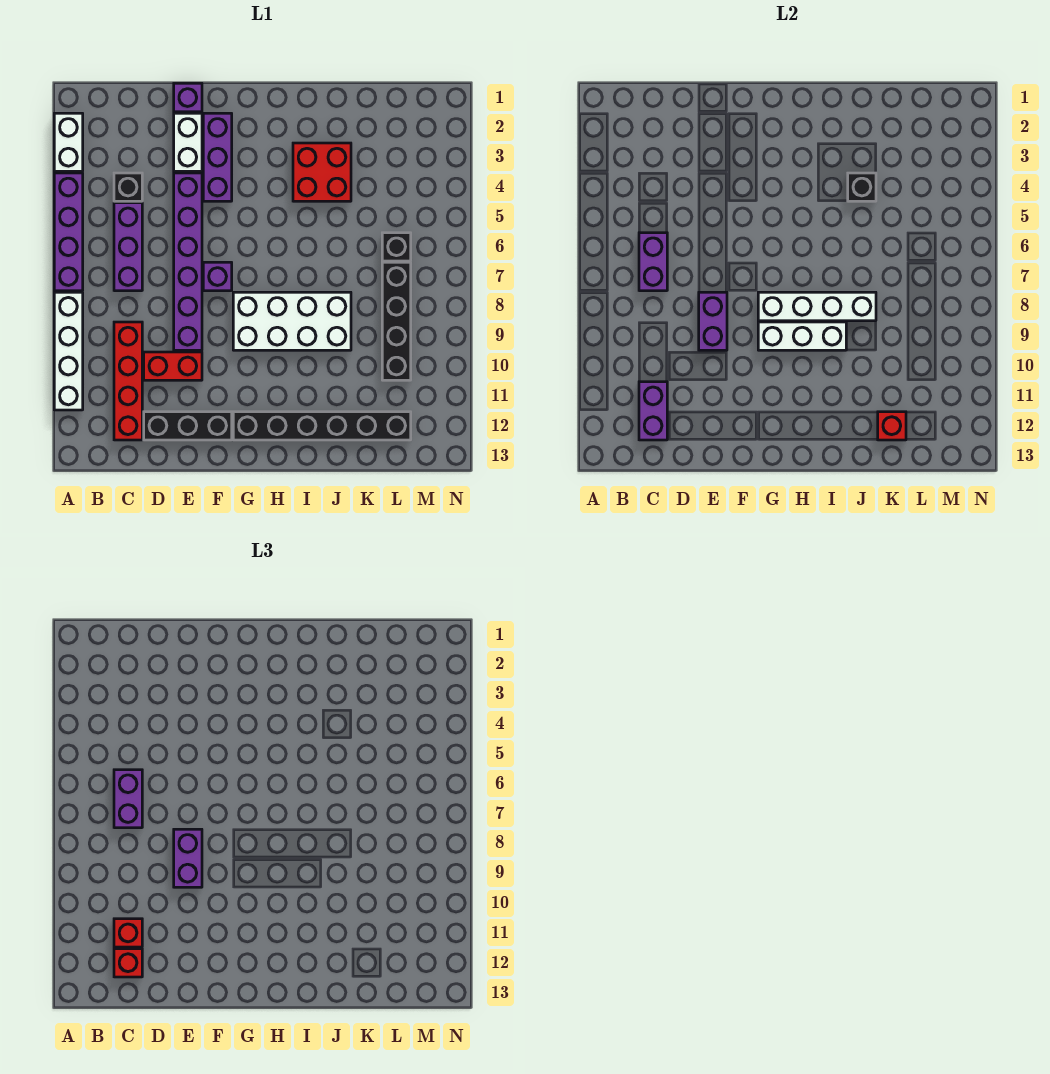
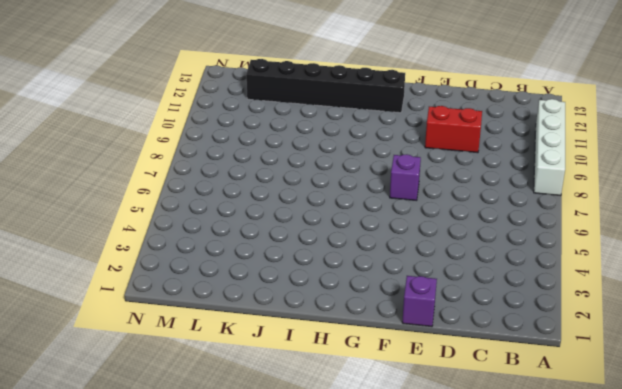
none -> white 1x2 brick [54,113,83,171]
none -> purple 1x4 brick [54,173,83,291]
none -> black 1x1 brick [114,173,142,201]

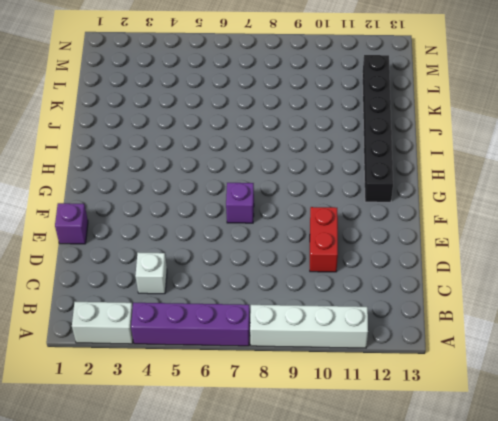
white 1x1 brick [135,252,167,294] -> black 1x1 brick [114,173,142,201]
none -> purple 1x3 brick [114,203,142,291]
none -> red 1x4 brick [114,322,142,440]
none -> black 1x3 brick [144,412,232,440]

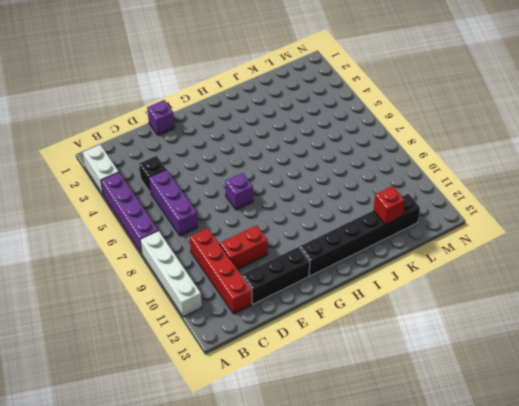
none -> white 1x2 brick [174,113,202,171]
none -> purple 1x6 brick [174,173,202,350]
none -> purple 1x3 brick [203,113,232,201]

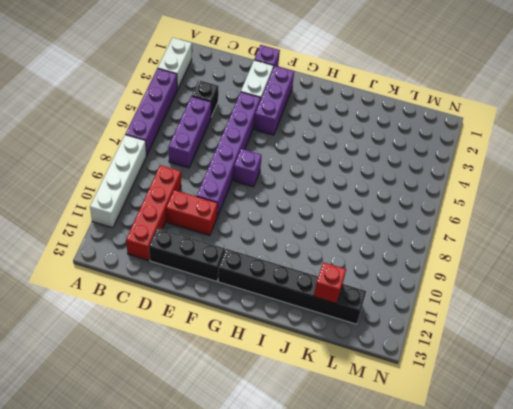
none -> white 2x4 brick [233,292,351,350]
none -> red 2x2 brick [293,143,351,201]
none -> black 1x1 brick [382,233,411,261]

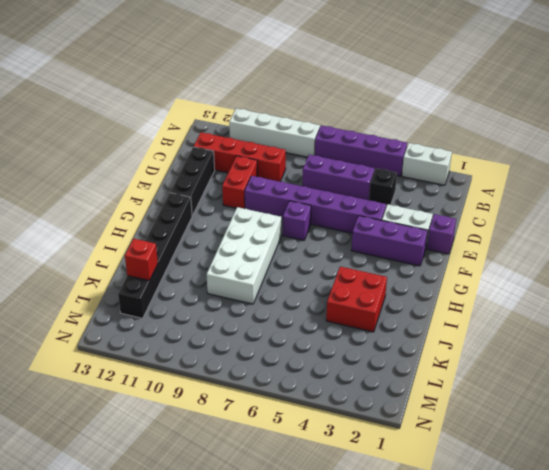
none -> black 1x1 brick [382,233,411,261]
none -> black 1x4 brick [382,262,411,380]
none -> purple 1x2 brick [639,233,667,291]

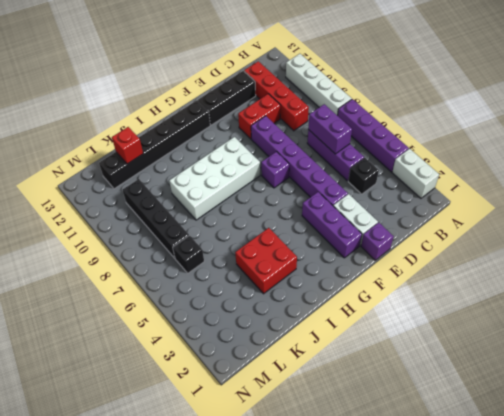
none -> purple 1x2 brick [639,382,667,440]
none -> purple 1x2 brick [699,292,727,350]
none -> white 1x4 brick [758,292,876,321]

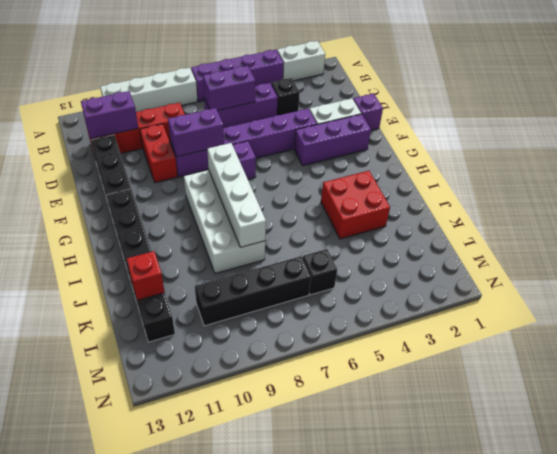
none -> white 1x3 brick [758,322,846,350]
none -> black 1x1 brick [848,173,876,201]
none -> purple 1x2 brick [114,770,142,828]

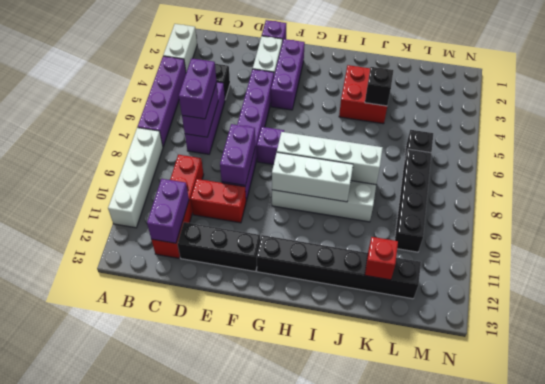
none -> red 1x1 brick [114,919,142,947]
none -> red 1x1 brick [114,949,142,977]
none -> purple 1x2 brick [174,829,202,887]

